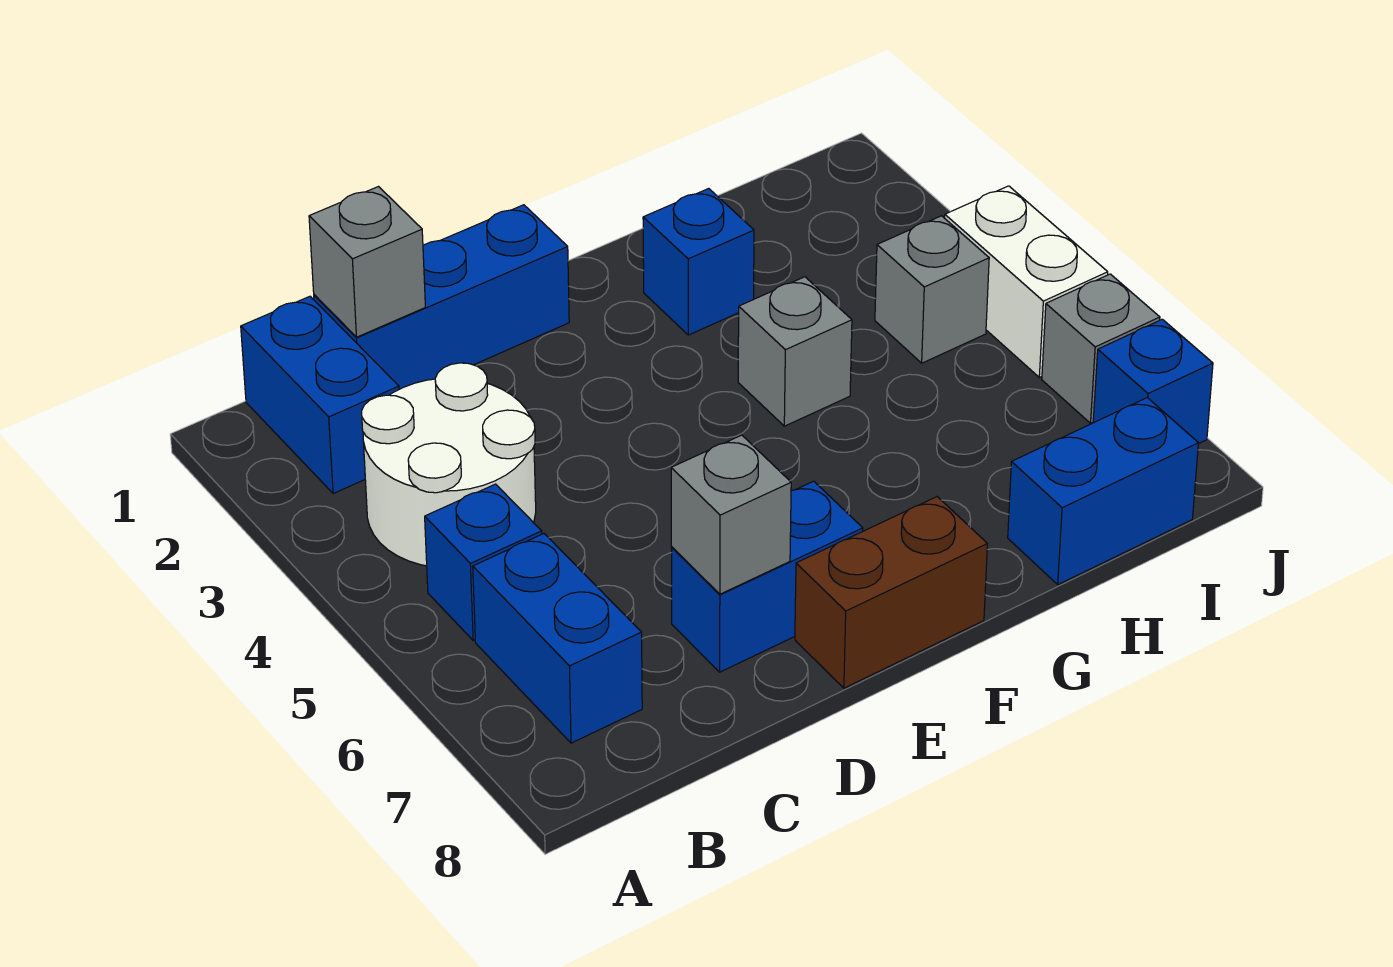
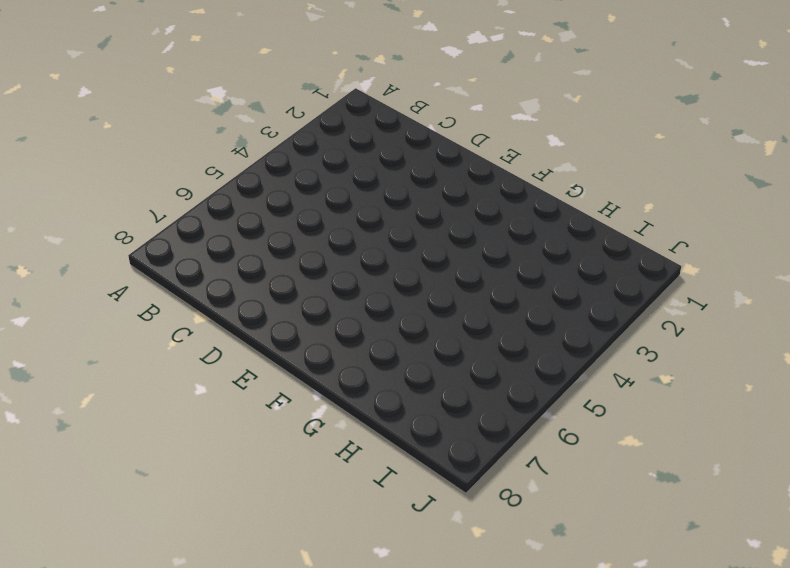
none -> blue 1x2 brick [241,296,399,494]
none -> white 2x2 round brick [362,363,536,566]
none -> blue 1x1 brick [425,484,542,640]

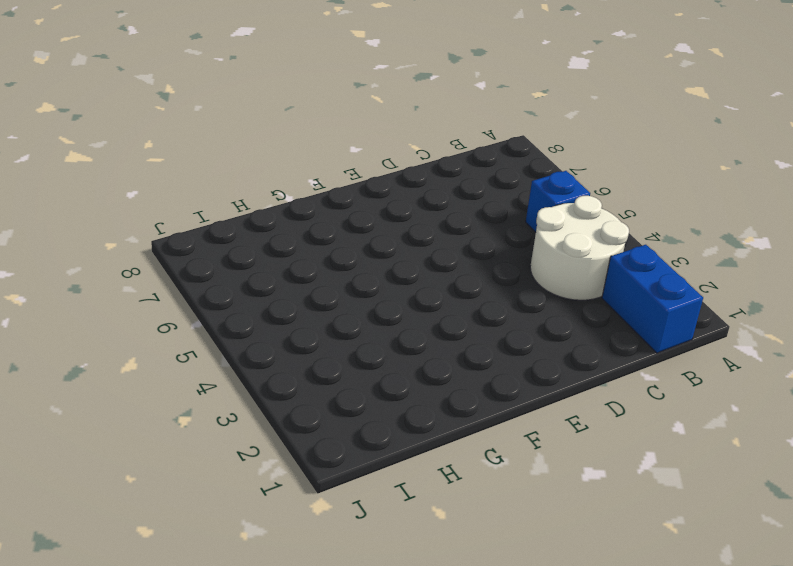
none -> blue 1x2 brick [473,534,642,743]
none -> blue 1x3 brick [314,205,569,389]
none -> blue 1x2 brick [671,481,863,672]

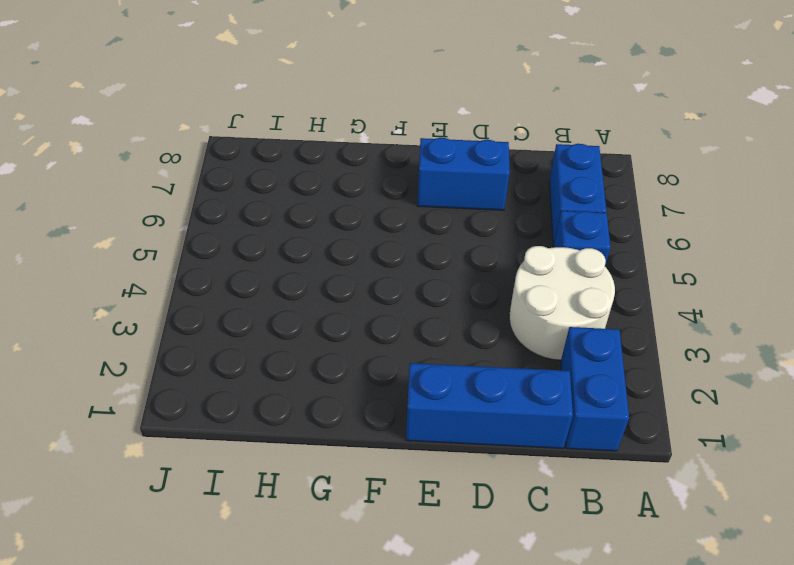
none -> brown 1x2 brick [795,497,987,688]
none -> blue 1x1 brick [643,189,754,335]
none -> grey 1x1 brick [738,277,852,426]

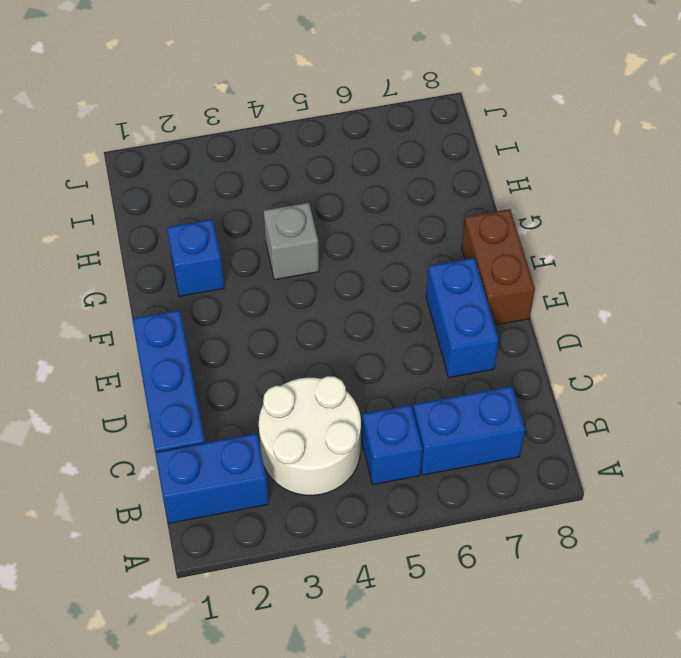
none -> blue 1x2 brick [1008,398,1198,584]
none -> grey 1x1 brick [875,216,989,363]
none -> white 1x2 brick [945,186,1108,377]

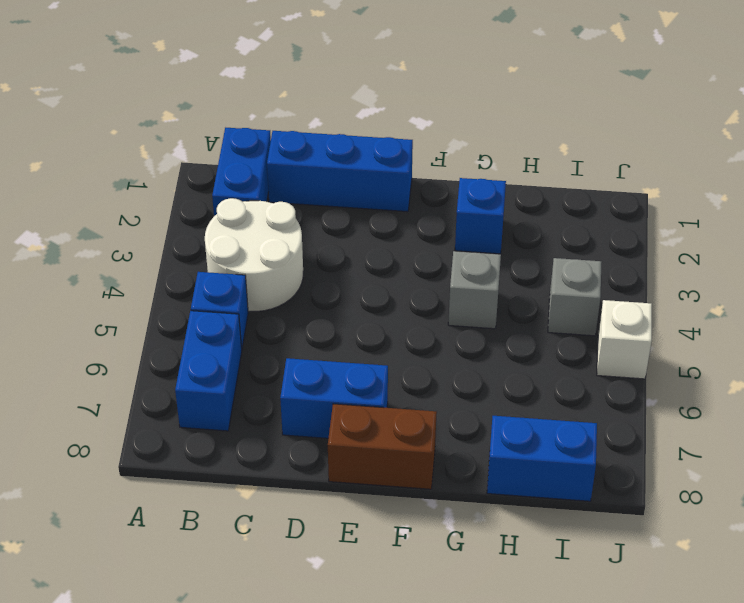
white 1x1 brick [597,300,652,379] -> white 1x2 brick [945,186,1108,377]
none -> grey 1x1 brick [1042,274,1160,423]
none -> blue 1x1 brick [1093,319,1213,444]
none -> grey 1x1 brick [309,187,425,337]

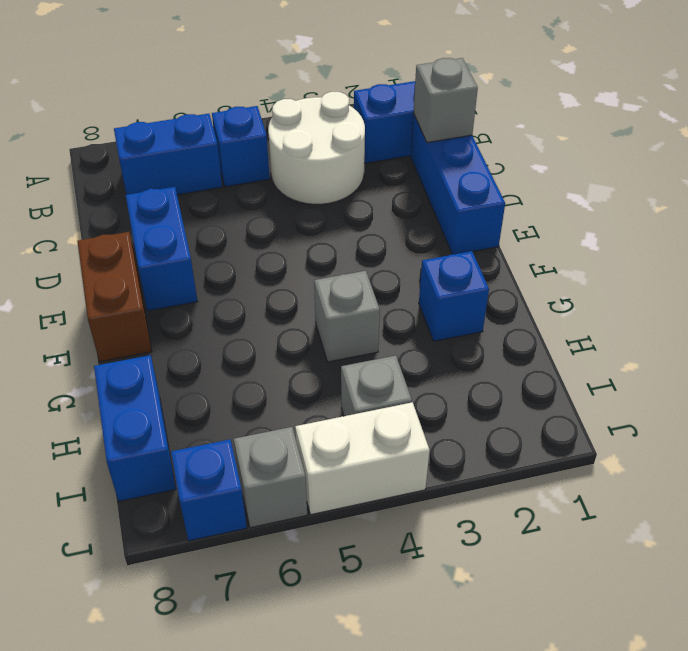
none -> grey 1x1 brick [671,435,791,594]

